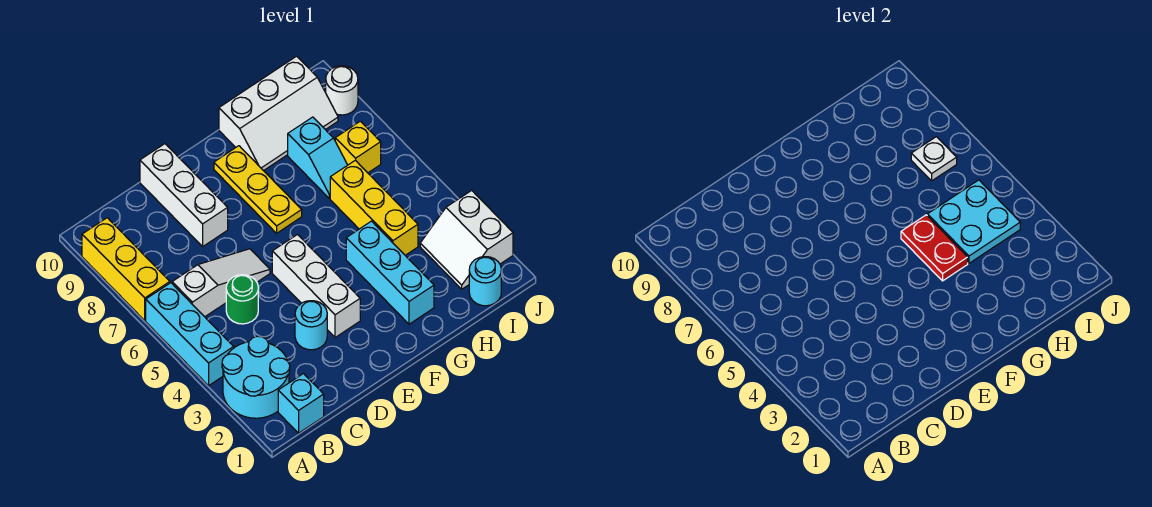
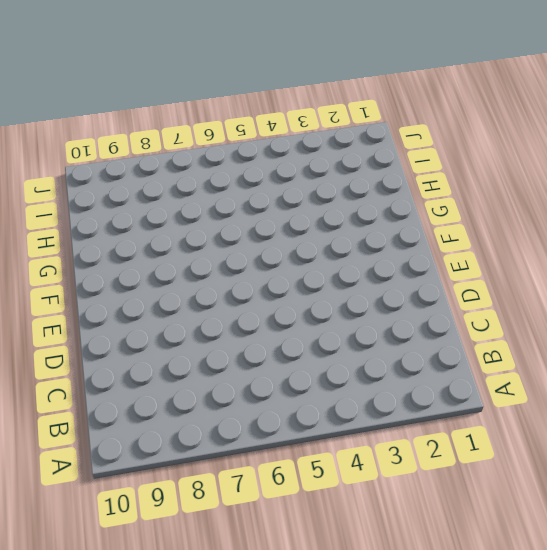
none -> cyan 2x2 round brick [222,336,290,418]
none -> cyan 1x3 brick [146,283,234,386]
none -> yellow 1x3 brick [82,218,170,321]

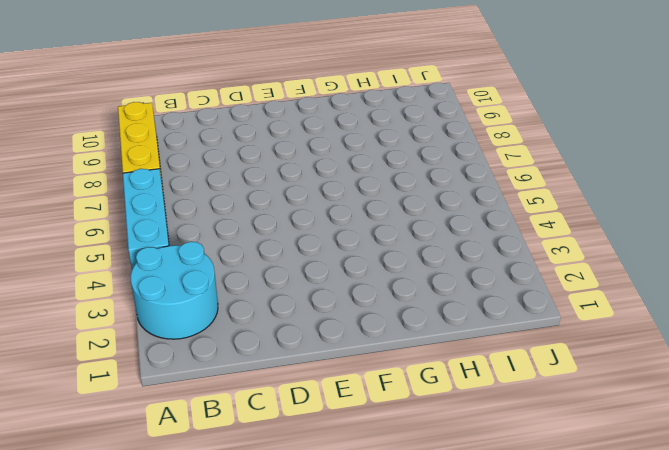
none -> cyan 1x1 brick [278,374,324,433]
none -> white 1x3 slope [172,249,270,317]
none -> green 1x1 round brick [226,275,258,324]

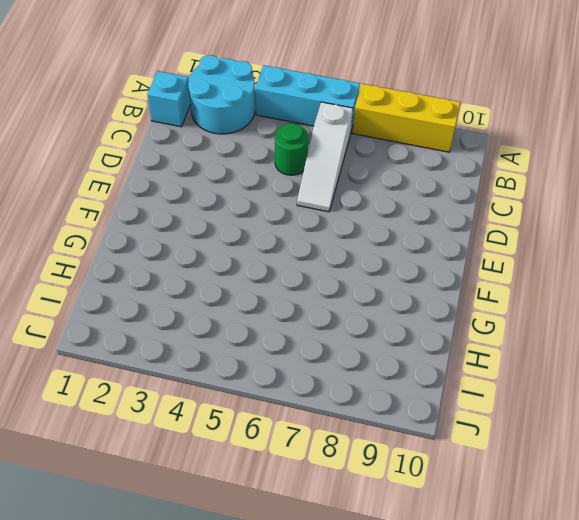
none -> cyan 1x1 round brick [295,301,327,350]
none -> white 1x3 brick [140,144,228,246]
none -> white 1x3 brick [272,235,360,338]

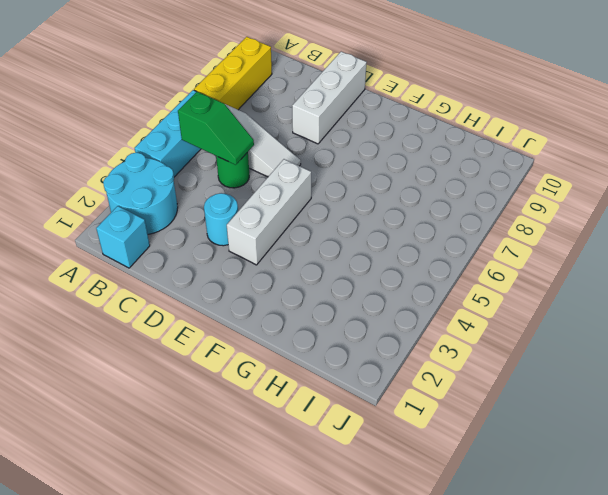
green 1x2 slope [178,92,254,165] -> none
none -> yellow 1x3 plate [214,146,302,233]
none -> cyan 1x3 brick [346,221,434,324]
none -> white 2x3 slope [219,56,338,171]

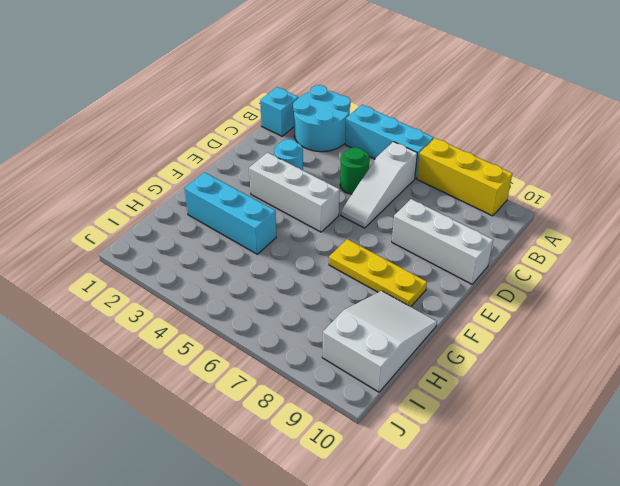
white 2x3 slope [322,291,437,392] -> white 2x3 slope turned to [219,56,338,171]
none -> yellow 1x3 brick [330,160,418,255]
none -> cyan 1x2 slope [288,117,347,198]
none -> cyan 1x1 round brick [469,257,501,306]

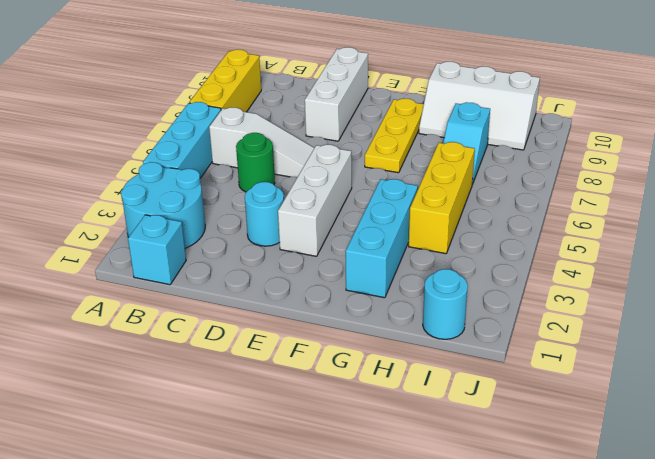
none -> white 2x2 slope [420,190,513,289]
none -> yellow 1x1 brick [335,121,381,173]
none -> white 1x1 round brick [326,66,358,115]

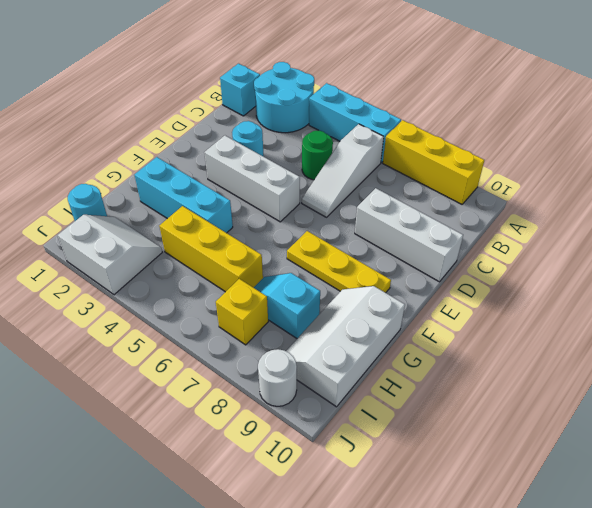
none -> red 1x2 plate [901,215,968,281]
none -> cyan 2x2 plate [927,180,1020,263]
none -> white 1x1 plate [911,137,957,181]

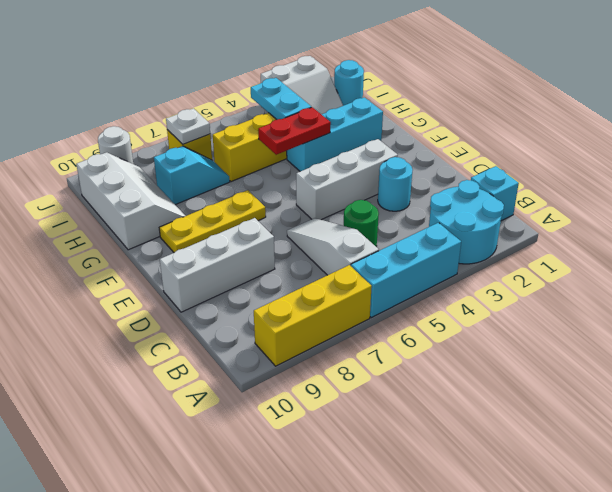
cyan 1x2 plate [251,78,311,120] -> cyan 2x2 plate [927,180,1020,263]

